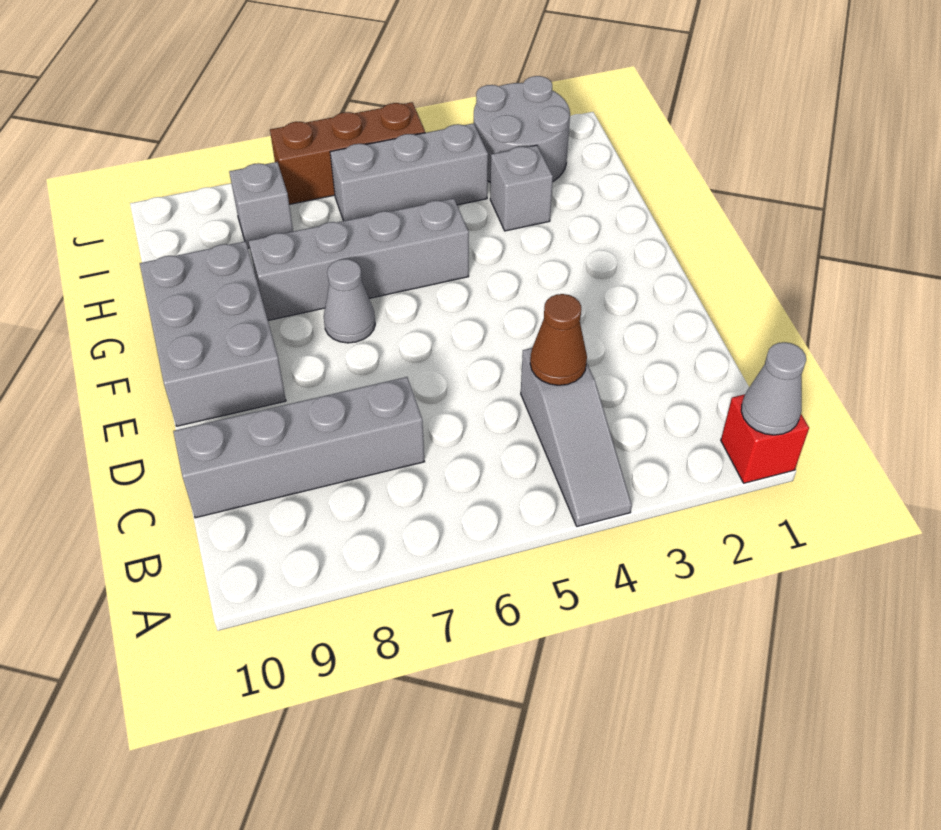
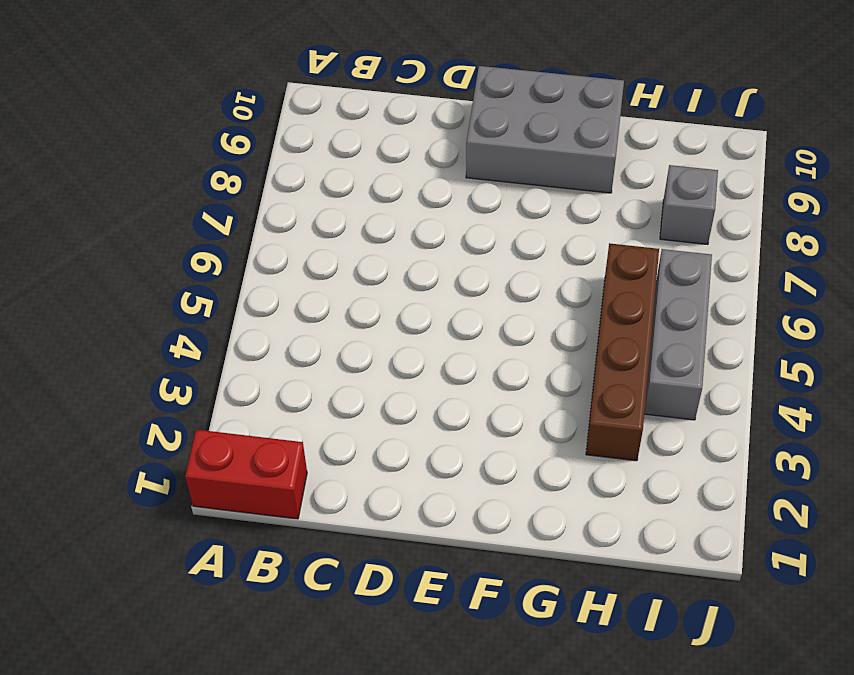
red 1x2 brick [185,430,307,519] -> red 1x1 brick [721,394,809,483]
brown 1x4 brick [586,243,659,461] -> grey 1x1 brick [490,145,553,231]
none -> grey 1x3 slope [521,348,632,526]
none -> grey 1x4 brick [173,377,425,518]
none -> grey 1x1 cone [324,259,375,343]

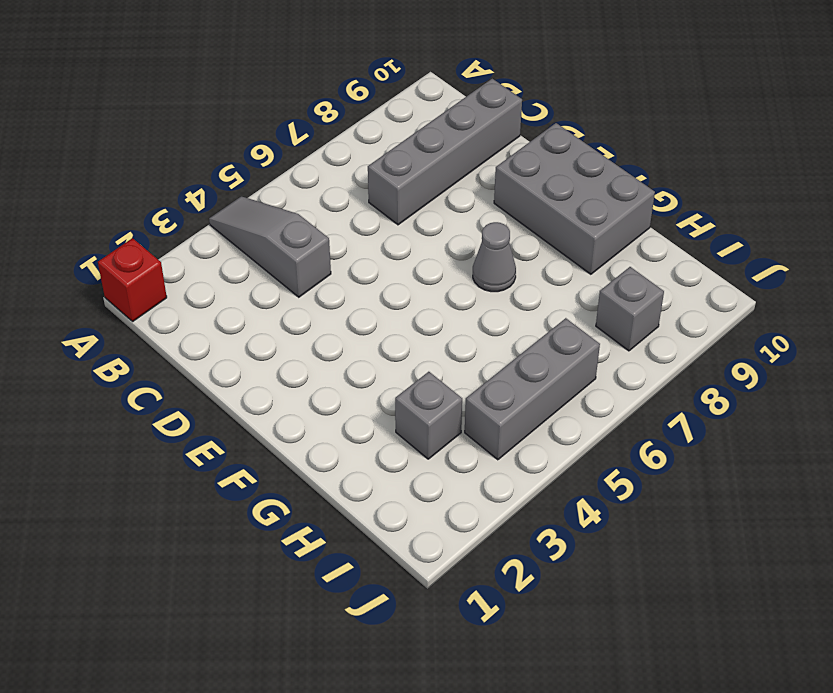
none -> grey 1x4 brick [249,198,469,320]
none -> grey 2x2 round brick [474,76,570,183]
none -> brown 1x3 brick [270,102,425,204]

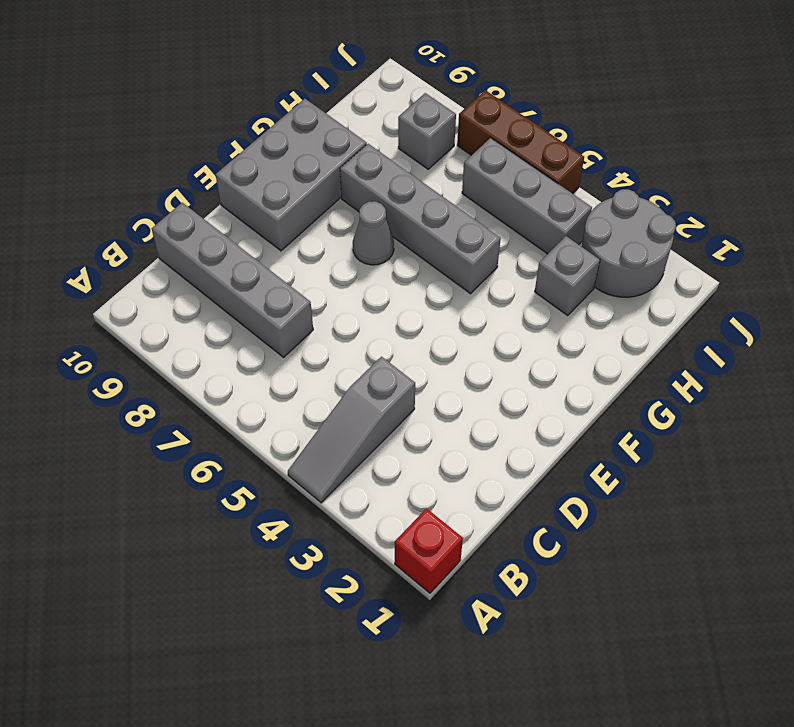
none -> grey 1x1 cone [741,342,806,435]
none -> brown 1x1 cone [530,294,587,385]

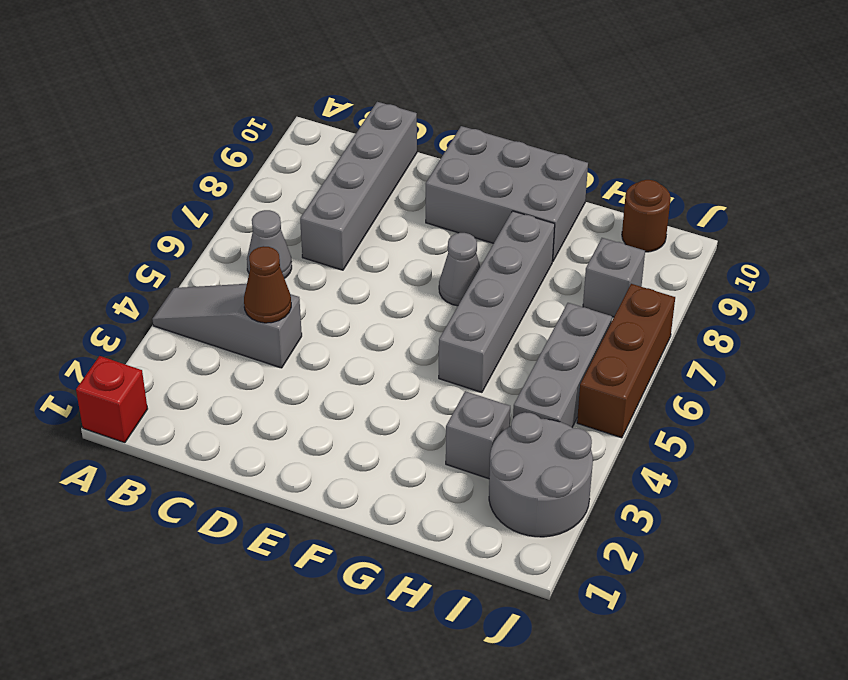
grey 1x1 cone [247,210,292,279] -> grey 1x1 cone moved to [741,342,806,435]
brown 1x1 round brick [622,180,671,252] -> none

